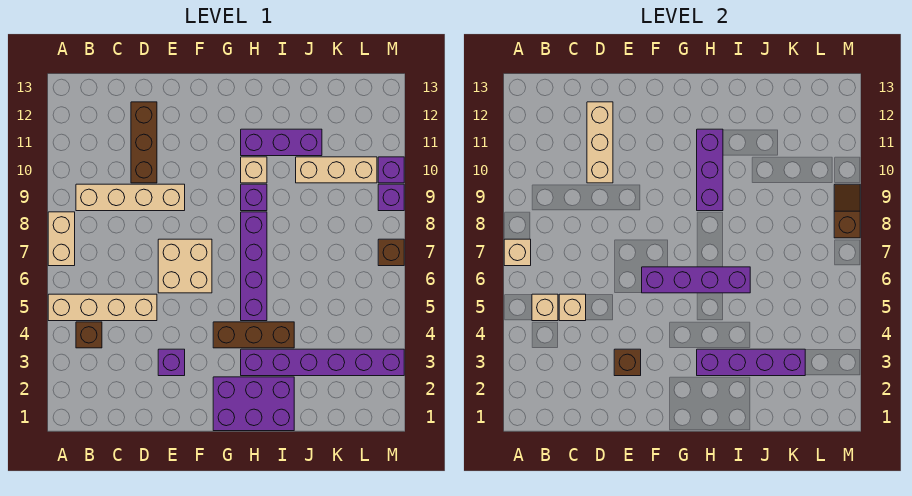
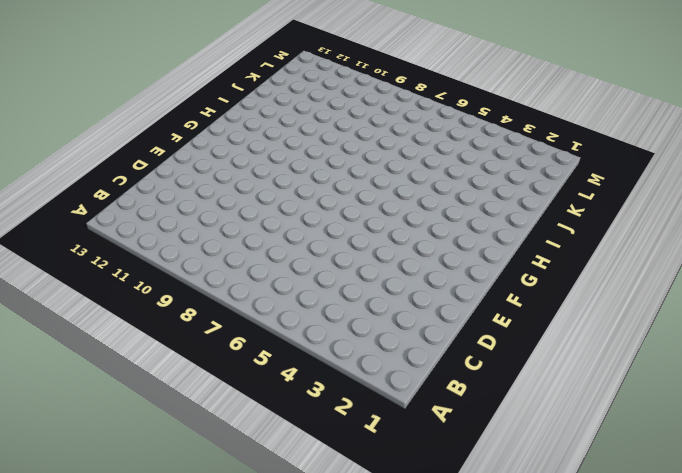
none -> tan 1x4 brick [48,294,157,321]
none -> tan 1x2 brick [48,212,75,266]
none -> brown 1x1 brick [76,322,102,348]

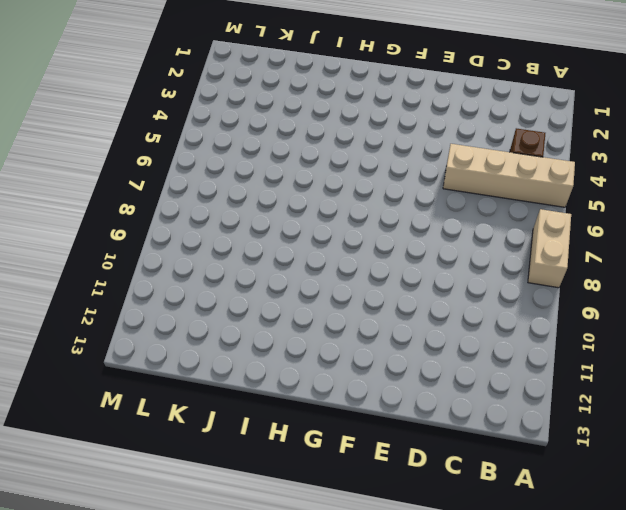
none -> tan 1x4 brick [76,184,185,211]
none -> brown 1x3 brick [131,102,157,183]
none -> purple 1x1 brick [158,349,185,376]

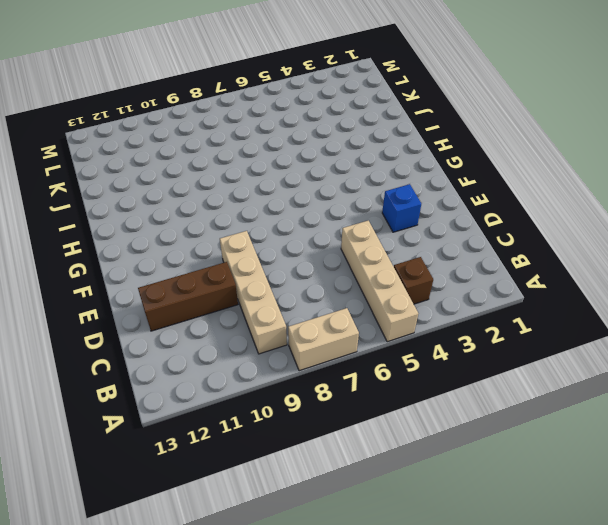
blue 1x1 brick [382,184,421,232] -> purple 1x1 brick [158,349,185,376]
none -> tan 2x2 brick [158,239,212,293]
none -> purple 2x3 brick [213,377,294,431]
none -> brown 1x3 brick [213,322,294,348]

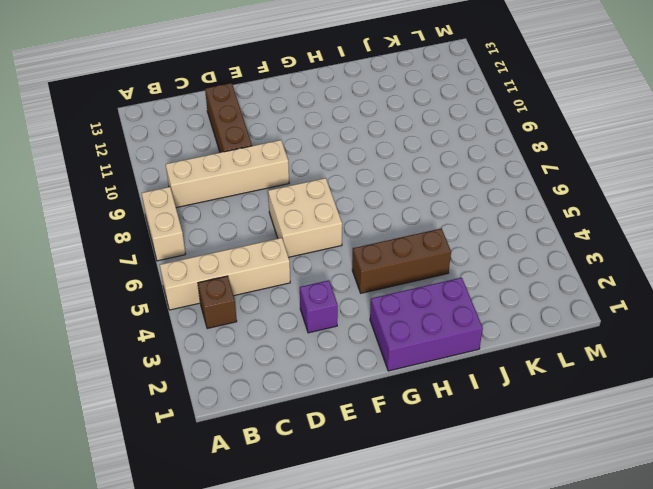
none -> purple 1x6 brick [241,349,404,376]
none -> purple 1x4 brick [241,212,267,321]
none -> purple 1x1 brick [241,184,267,211]

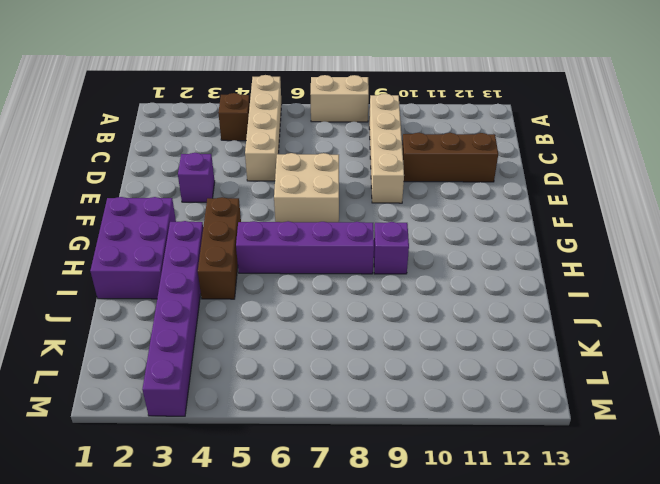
none -> tan 1x1 brick [241,157,267,183]
none -> purple 1x3 brick [241,129,322,156]
none -> tan 1x3 brick [296,157,377,183]

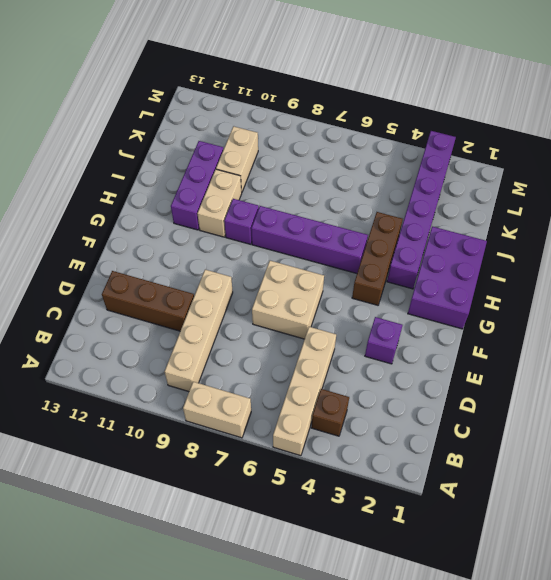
tan 1x2 brick [197,169,242,237] -> tan 1x1 brick [241,157,267,183]
tan 1x2 brick [216,126,258,192] -> tan 1x3 brick [296,157,377,183]
none -> brown 1x1 brick [378,239,404,266]
none -> purple 1x1 brick [378,184,404,211]
none -> purple 1x1 brick [378,157,404,183]

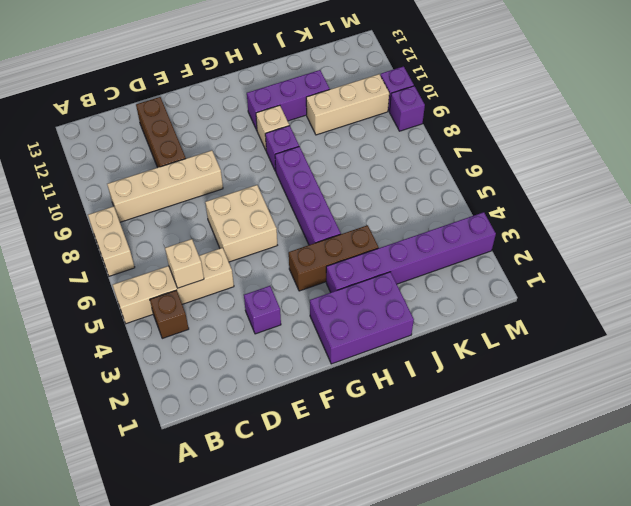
none -> brown 1x1 brick [378,239,404,266]
none -> tan 1x1 brick [504,239,531,266]
none -> tan 1x1 brick [532,294,558,321]

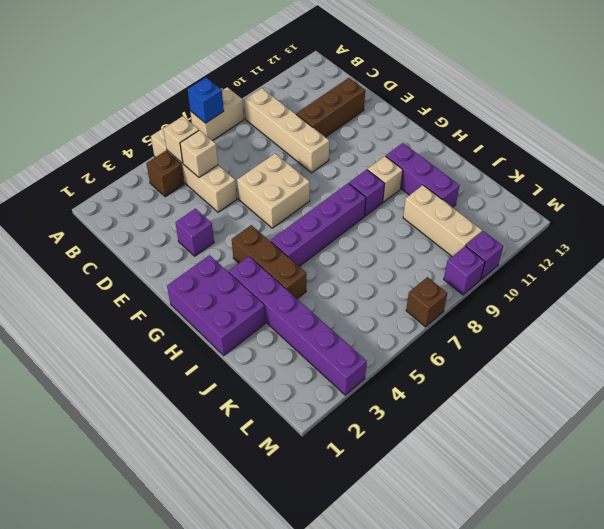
blue 1x1 brick [188,78,224,123] -> tan 1x1 brick [504,239,531,266]
none -> tan 1x3 brick [587,102,613,183]
none -> brown 1x1 brick [614,349,641,376]
none -> purple 1x4 brick [642,267,750,293]

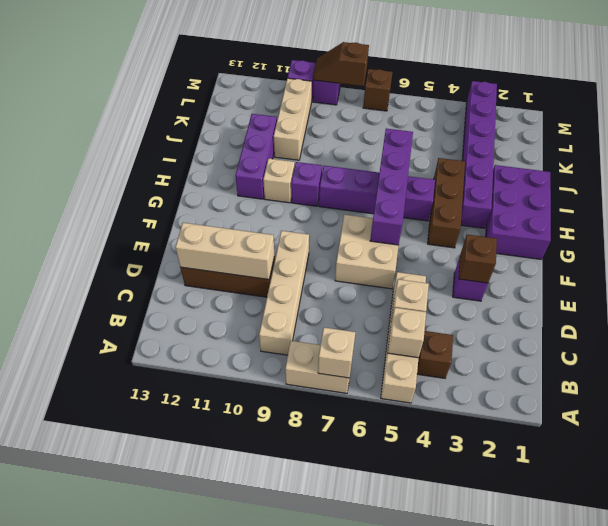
none -> purple 1x4 brick [697,349,805,376]
none -> purple 1x3 brick [697,129,723,211]

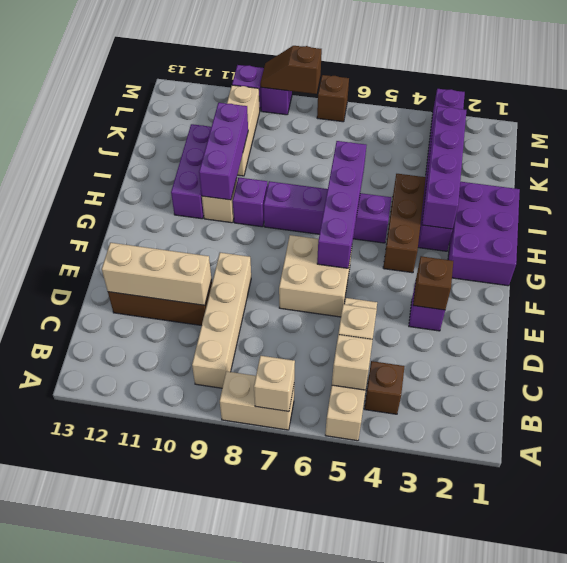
purple 1x3 brick [199,103,248,200] -> purple 1x3 brick turned to [697,129,723,211]

